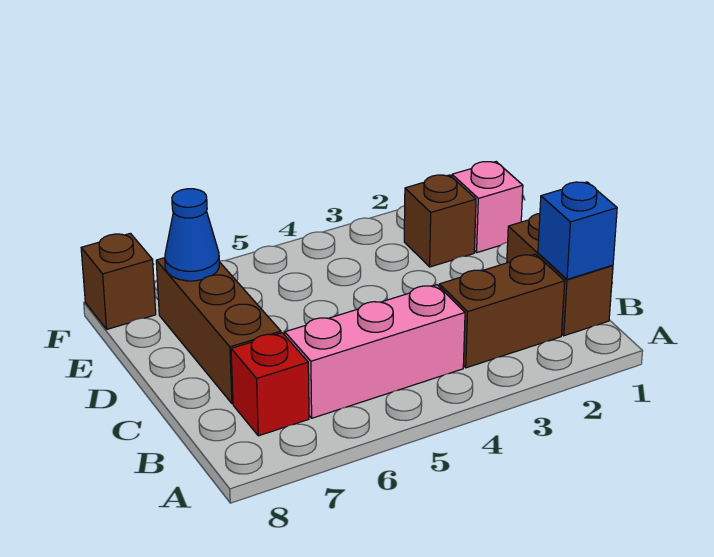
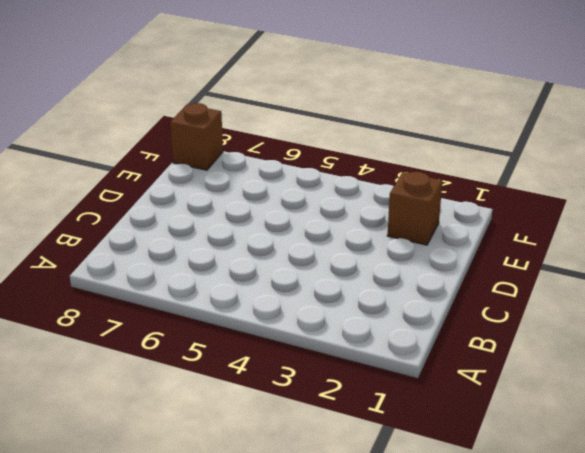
none -> brown 1x2 brick [507,213,613,336]
none -> brown 1x2 brick [439,254,565,368]

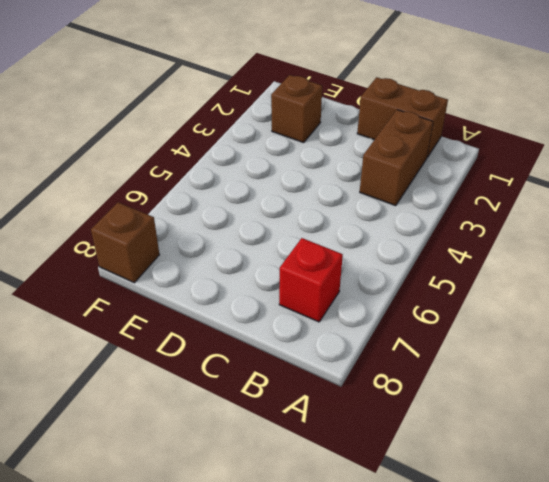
none -> pink 1x3 brick [285,285,465,418]
none -> brown 1x3 brick [156,258,281,404]

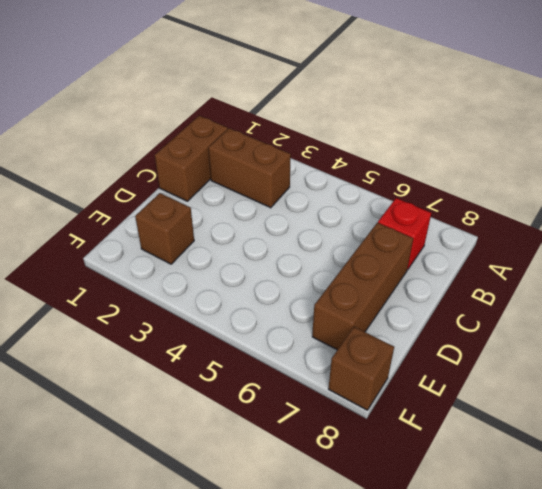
none -> pink 1x3 brick [285,285,465,418]
none -> pink 1x1 brick [452,162,523,252]

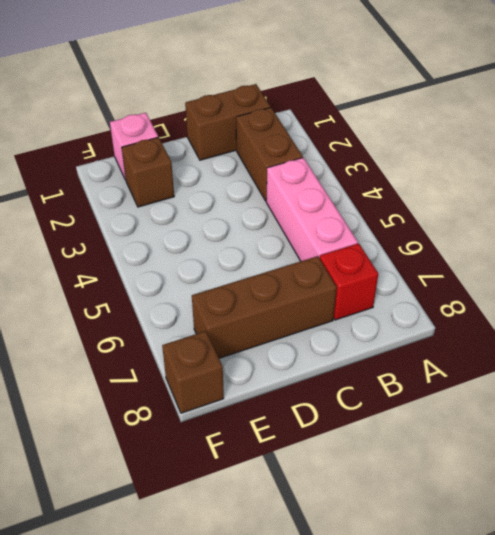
none -> blue 1x1 brick [538,182,617,279]
none -> blue 1x1 cone [165,189,219,281]

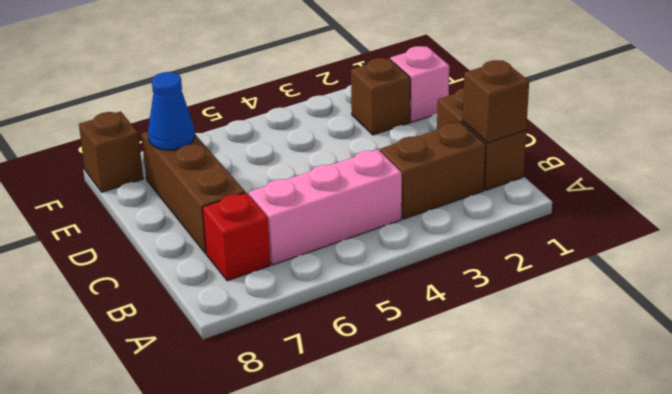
brown 1x1 brick [463,60,529,143] -> blue 1x1 brick [538,182,617,279]

